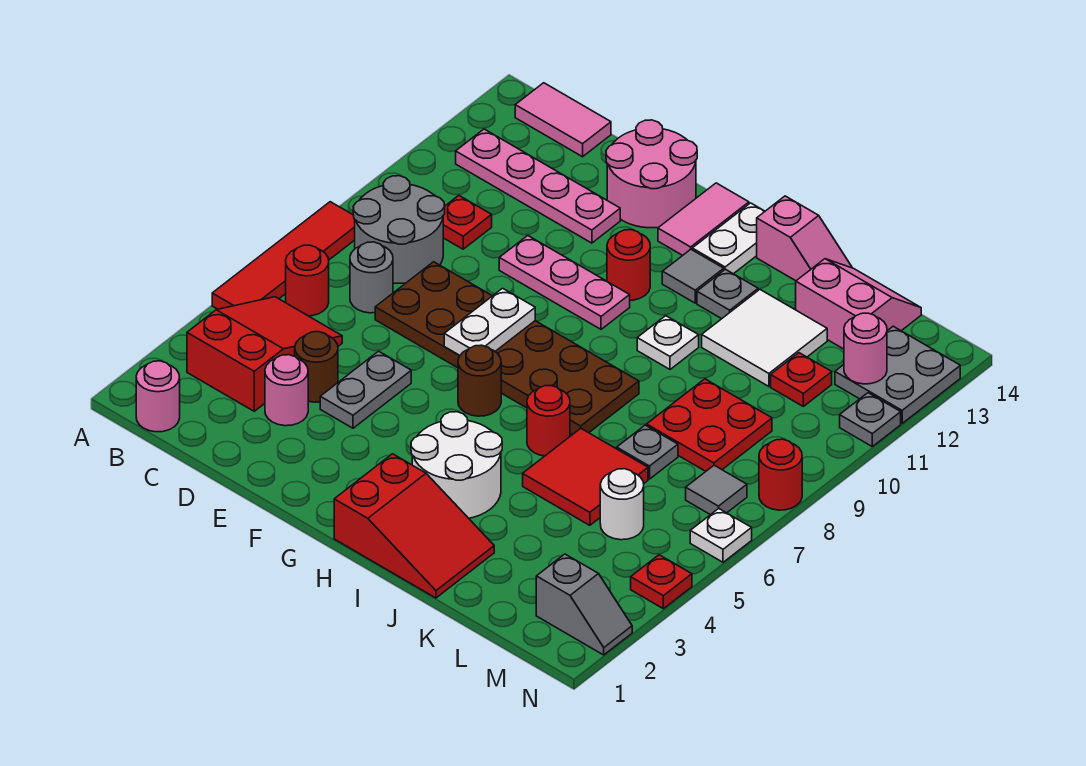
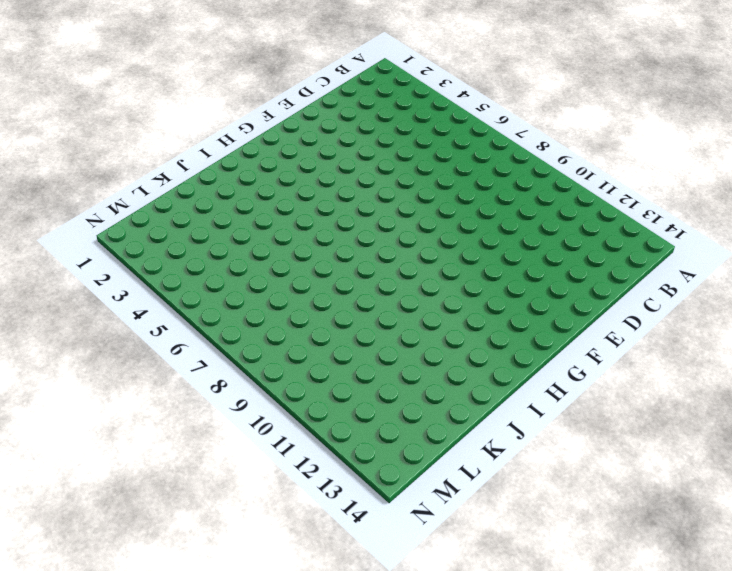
none -> red 1x4 tile [212,202,355,309]
none -> pink 1x1 round brick [136,361,180,432]
none -> red 2x3 slope [187,297,342,411]
none -> red 1x1 round brick [286,245,329,316]

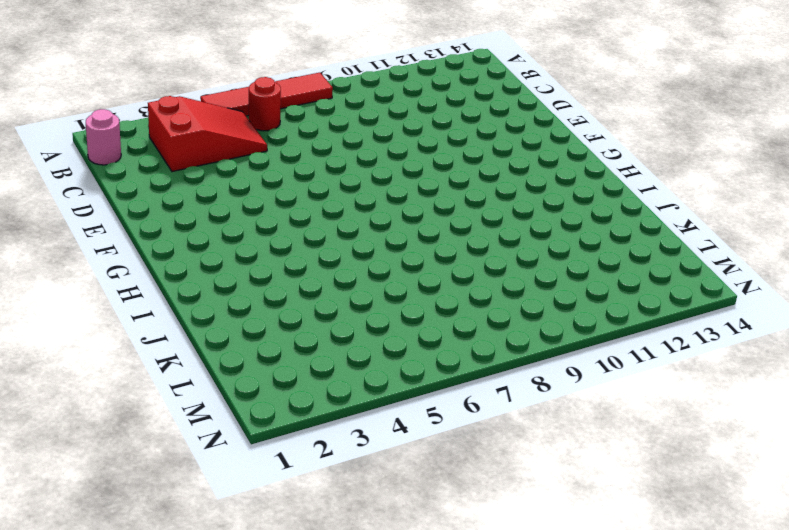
none -> grey 2x2 round brick [353,176,445,283]
none -> pink 1x4 plate [456,129,620,243]
none -> pink 1x2 tile [515,83,611,157]
none -> grey 1x1 round brick [350,242,393,313]

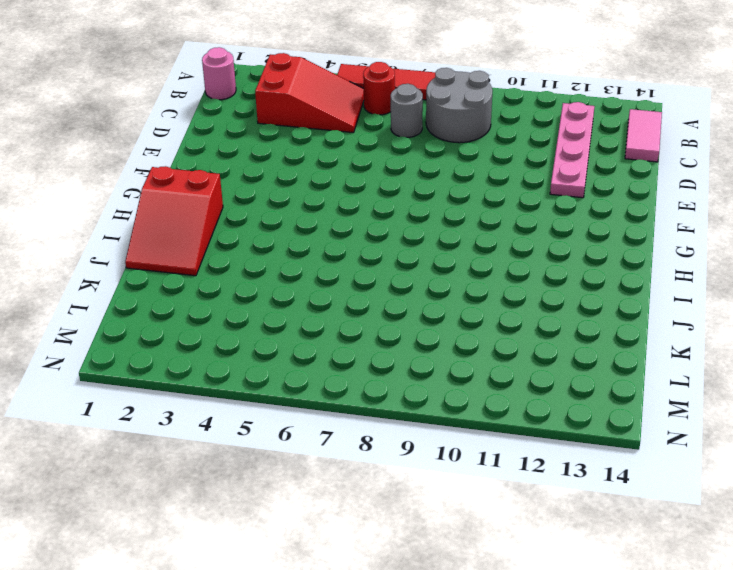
none -> red 1x1 plate [443,196,492,249]
none -> pink 1x1 round brick [265,355,308,426]
none -> brown 1x1 round brick [295,332,338,402]
none -> brown 2x6 plate [375,262,639,435]

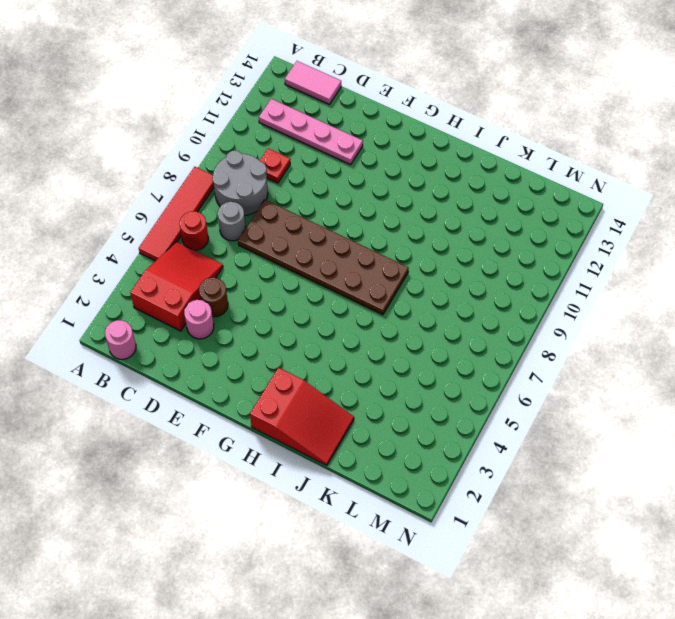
none -> grey 1x2 plate [320,351,411,428]
none -> pink 1x3 plate [499,236,630,329]
none -> pink 2x2 round brick [606,120,697,228]
none -> brown 1x1 round brick [458,345,501,416]

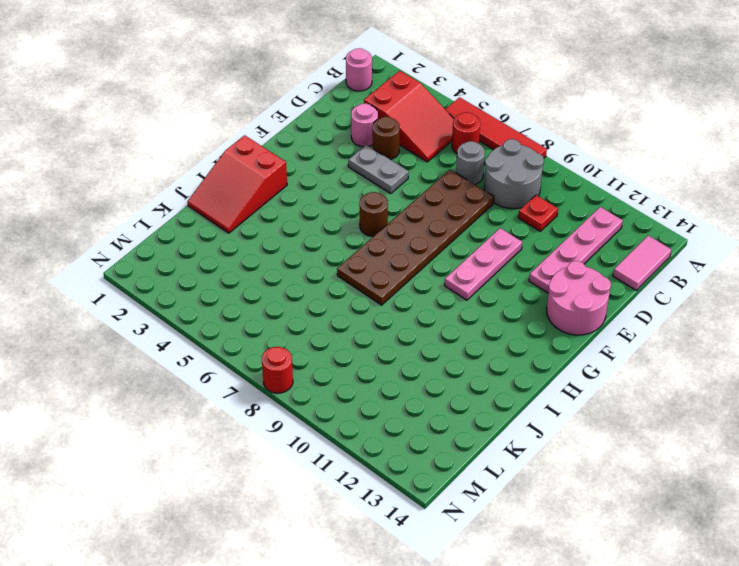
none -> red 1x1 round brick [607,230,650,300]
none -> pink 1x2 tile [658,183,749,255]
none -> white 2x2 round brick [411,412,502,518]
none -> grey 1x1 tile [662,249,724,303]

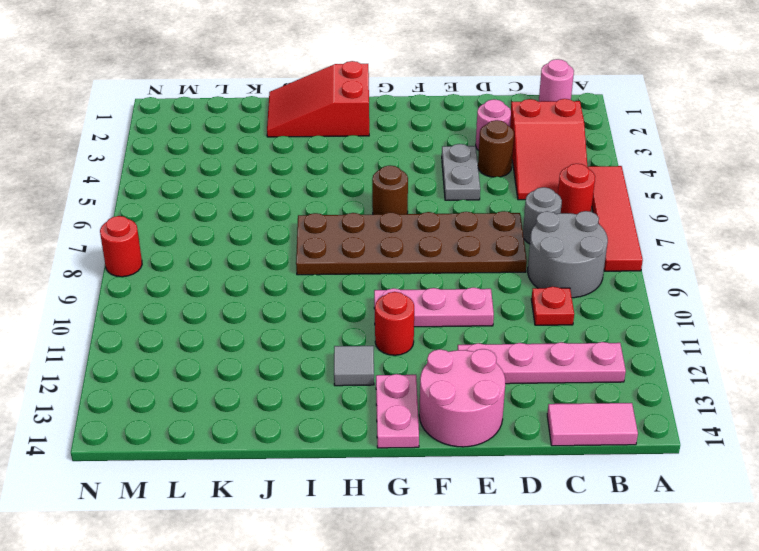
pink 1x2 plate [376,374,419,448] -> pink 1x2 tile [658,183,749,255]
none -> white 2x2 round brick [411,412,502,518]
none -> white 1x2 plate [692,203,765,274]
none -> red 1x1 round brick [527,386,570,456]
none -> white 1x1 plate [637,316,699,369]

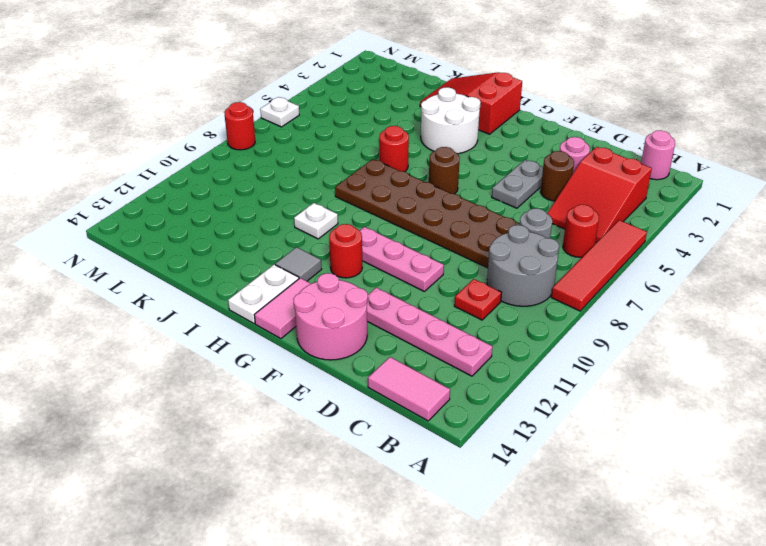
none -> grey 1x1 plate [697,269,758,319]
none -> pink 1x2 slope [757,196,852,281]
none -> red 2x2 tile [523,428,648,525]
none -> white 2x2 tile [702,290,827,386]

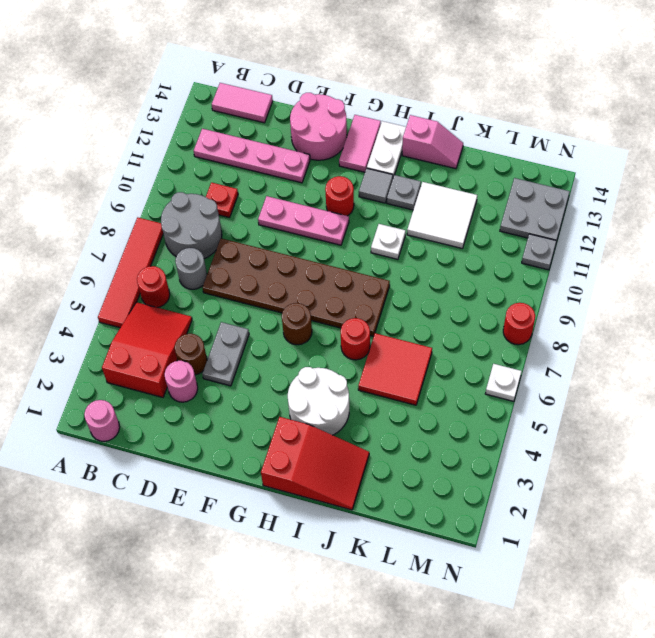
none -> grey 1x1 plate [617,425,678,479]
none -> red 2x2 plate [647,379,772,471]
none -> pink 2x2 slope [796,259,921,349]
none -> white 1x1 round brick [600,469,644,540]

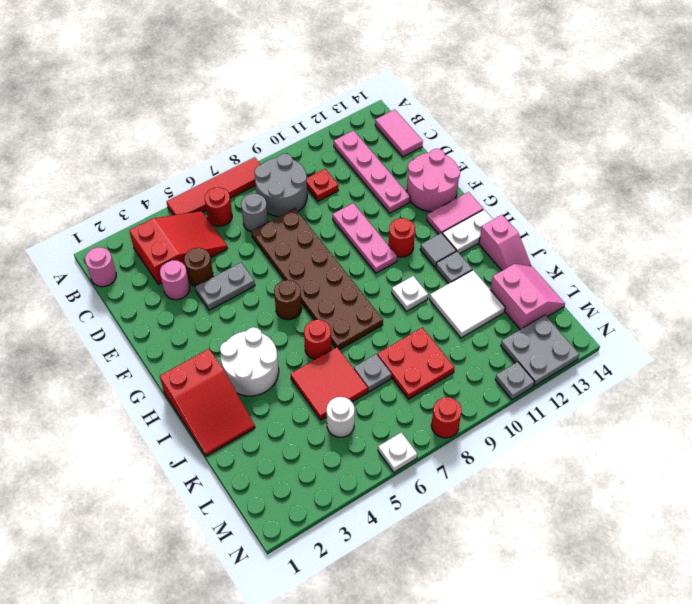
none -> red 1x1 plate [771,353,832,406]
none -> grey 1x2 slope [536,554,632,655]
none -> grey 1x1 tile [686,465,747,515]
none -> red 1x1 plate [631,555,692,609]

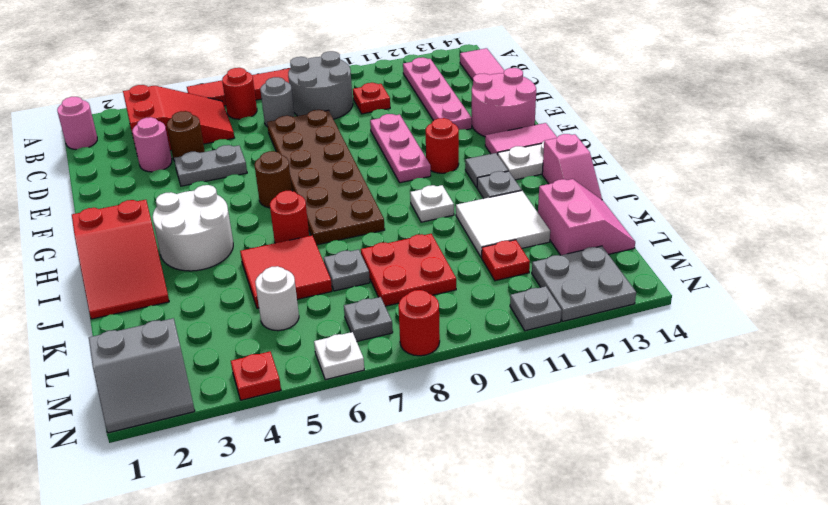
grey 2x2 slope [89,318,195,433] -> grey 1x2 slope [536,554,632,655]
grey 1x1 plate [344,297,393,341] -> grey 1x1 tile [686,465,747,515]
none -> white 1x2 plate [444,288,535,355]
none -> pink 1x1 round brick [844,313,887,384]

